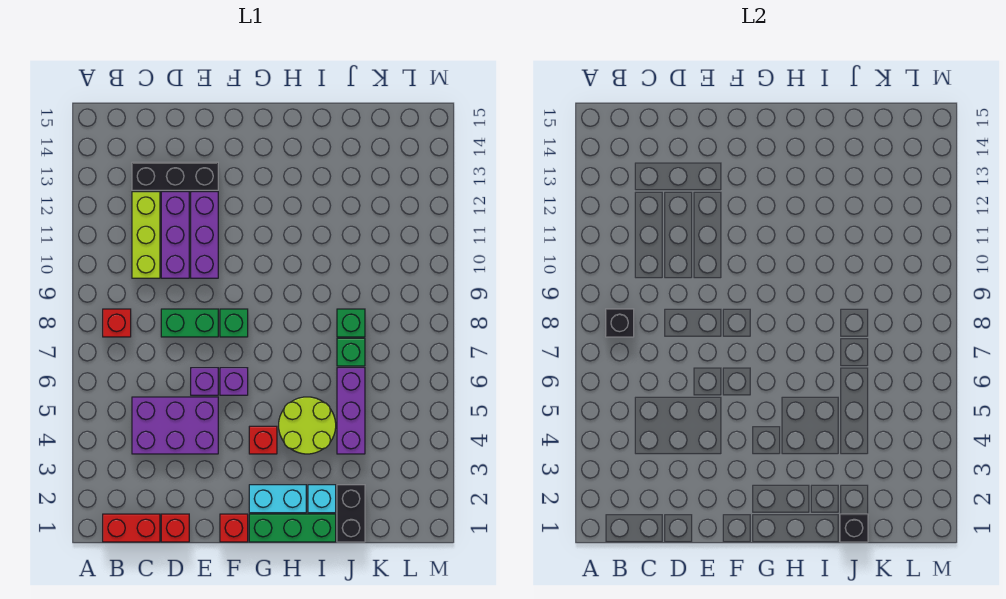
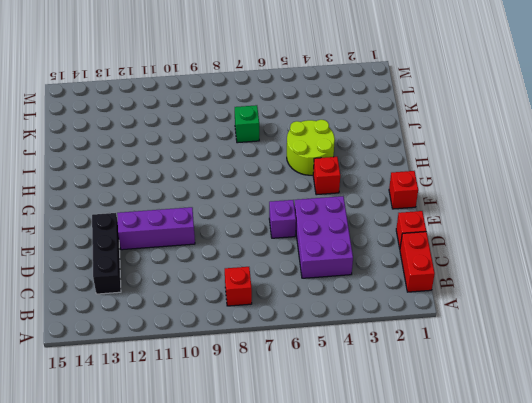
none -> lime 1x3 brick [132,192,160,278]
none -> green 1x2 brick [161,309,218,337]
none -> purple 1x3 brick [161,192,189,278]

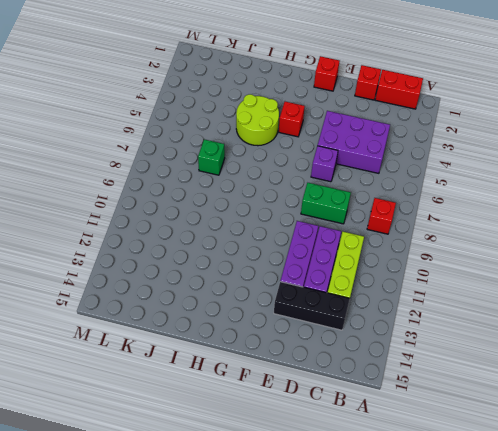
none -> purple 1x1 brick [220,368,248,395]
none -> green 1x1 brick [220,309,248,337]
none -> green 1x3 brick [249,514,336,542]

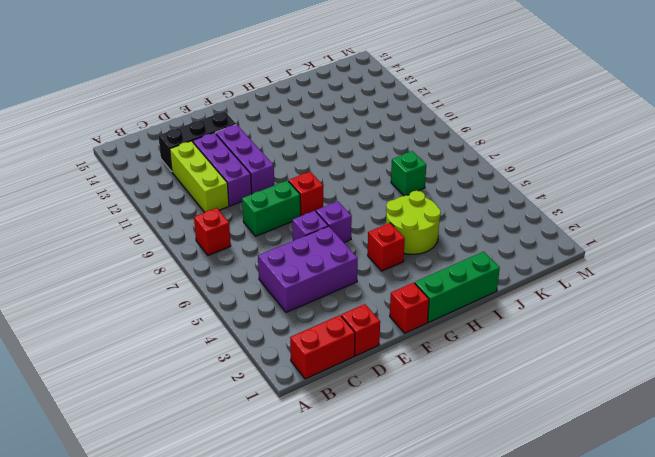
red 1x1 brick [289,172,323,216] -> green 1x1 brick [220,309,248,337]
none -> cyan 1x2 brick [249,485,306,513]
none -> cyan 1x1 brick [308,485,336,513]
none -> black 1x2 brick [337,485,365,542]

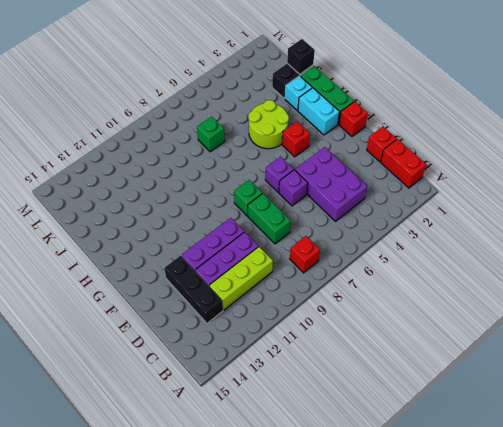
none -> purple 1x3 brick [337,368,365,454]
none -> green 1x1 brick [337,309,365,337]
none -> black 1x1 brick [606,309,634,337]

